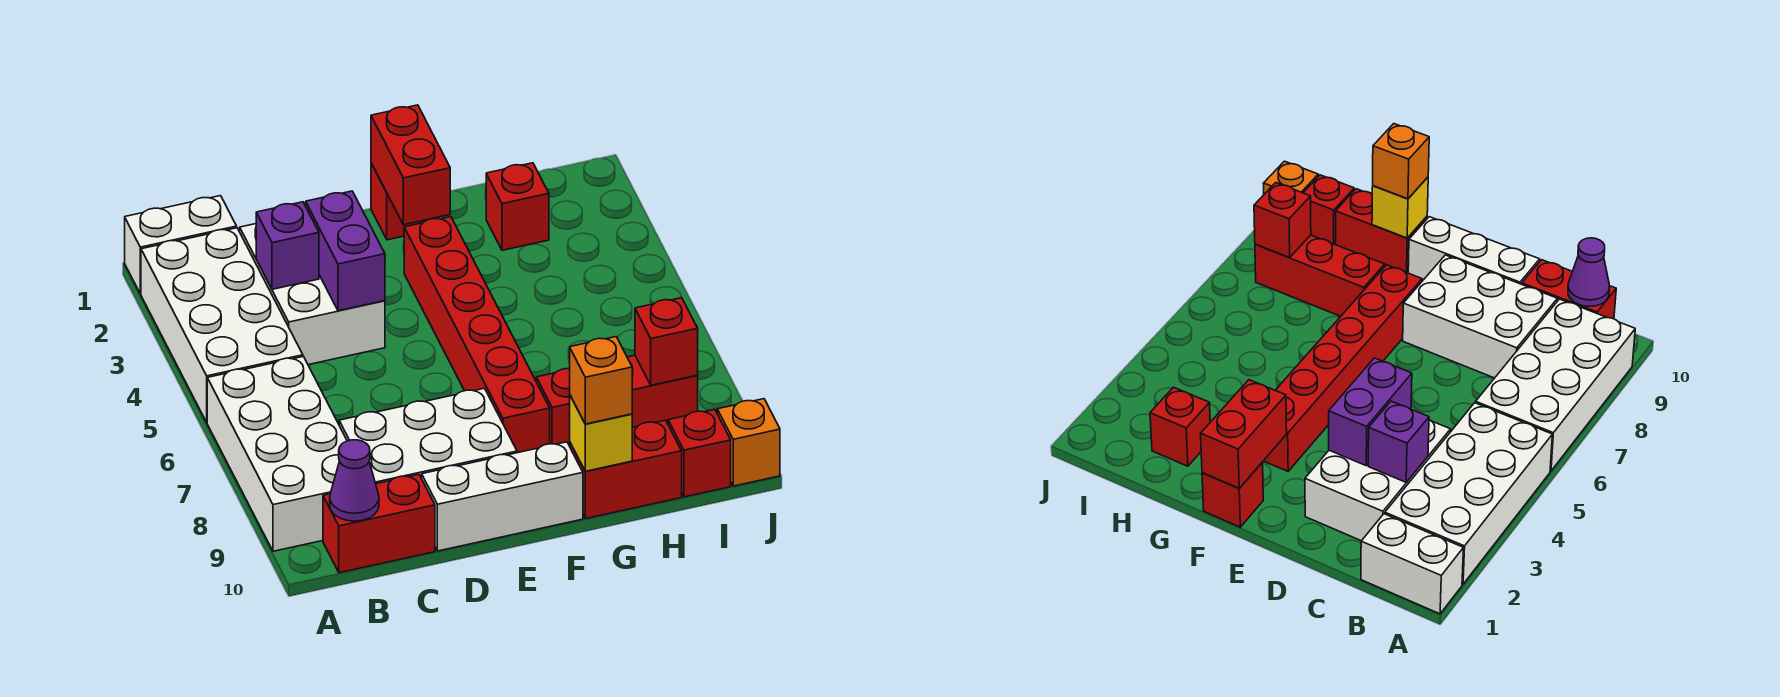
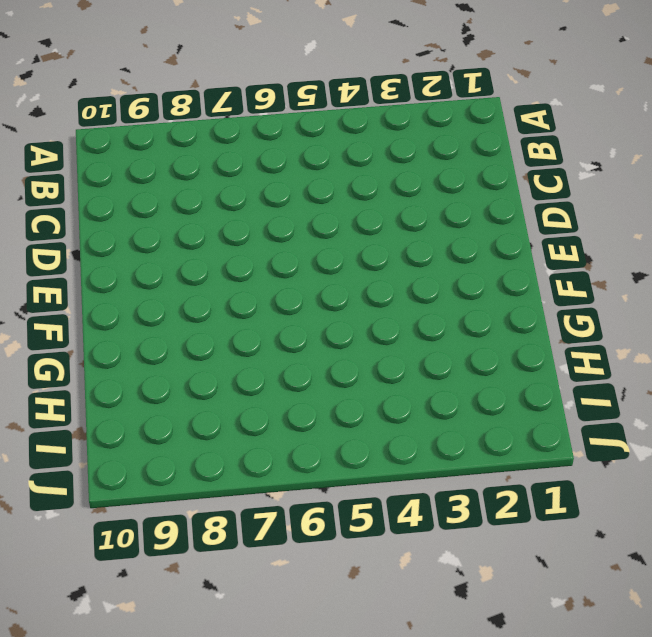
none -> white 1x2 brick [125,196,237,294]
none -> white 2x4 brick [141,228,303,422]
none -> white 2x4 brick [207,357,347,551]

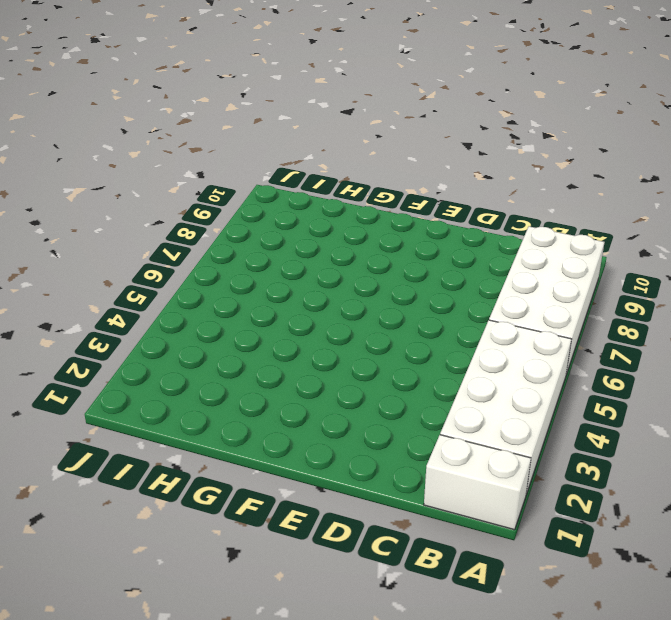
none -> red 1x2 brick [323,474,435,573]
none -> white 2x3 brick [240,224,385,365]
none -> white 2x3 brick [339,388,517,484]

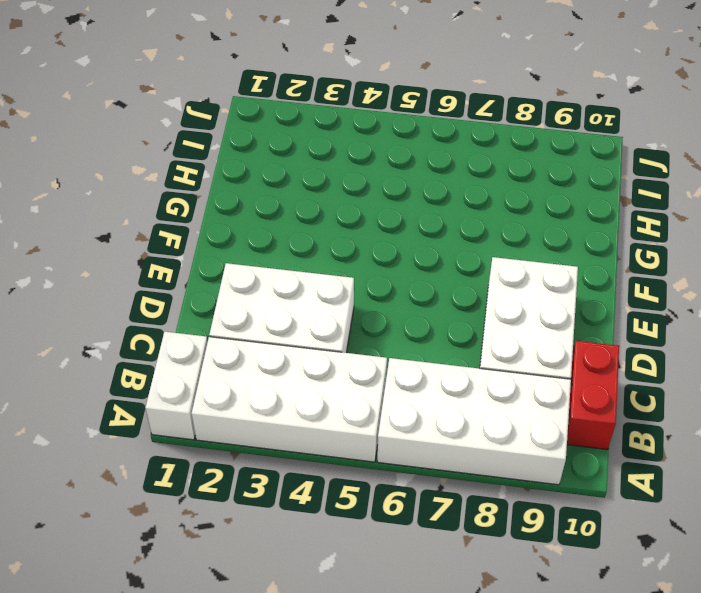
none -> white 1x3 brick [422,442,583,551]
none -> red 1x1 brick [371,163,429,240]
none -> red 1x6 brick [404,217,550,453]

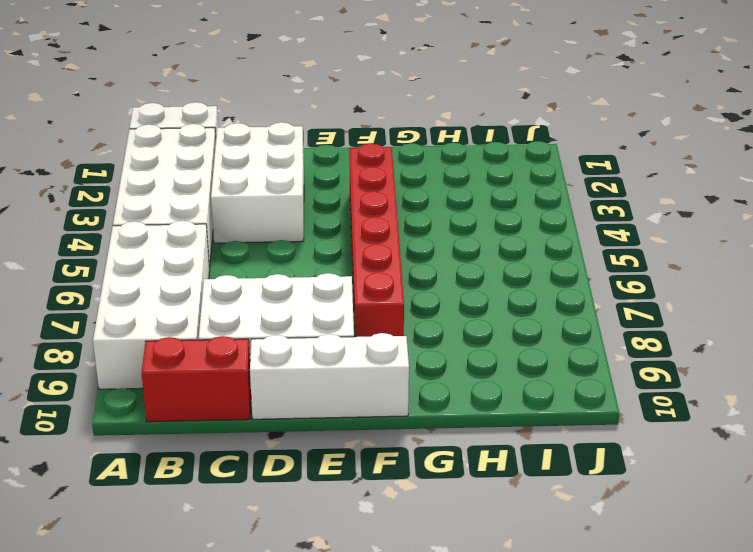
none -> red 1x1 brick [371,163,429,240]
none -> red 1x3 brick [536,355,698,446]
none -> red 1x2 brick [570,420,682,519]

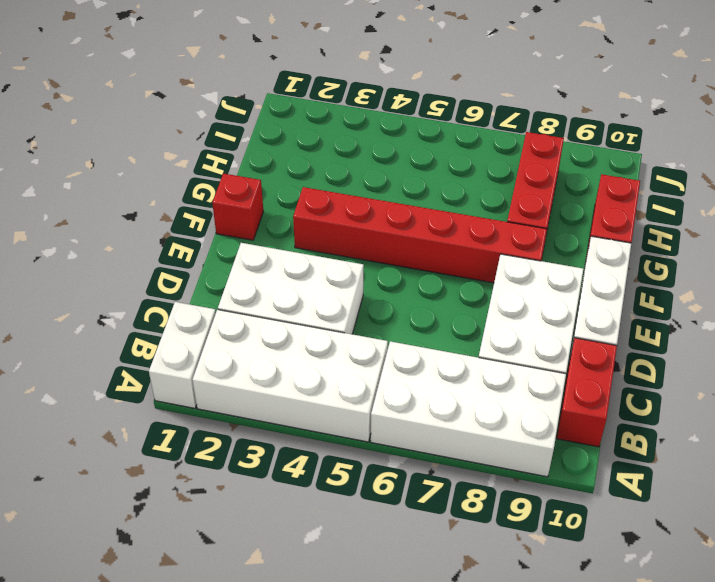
none -> red 1x1 brick [486,163,549,250]
none -> red 1x1 brick [668,409,731,497]
none -> orange 1x1 brick [717,399,780,486]

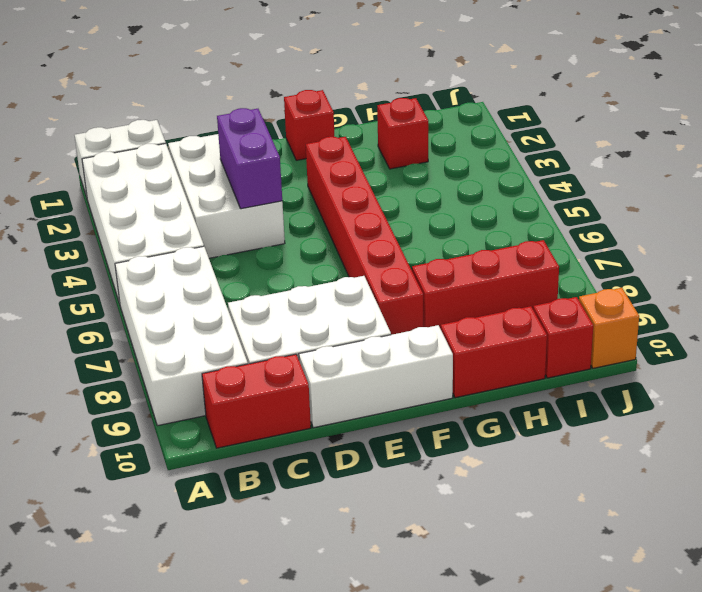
none -> purple 1x1 cone [330,440,379,521]
none -> purple 1x1 brick [256,202,319,289]
none -> red 1x2 brick [371,105,450,225]

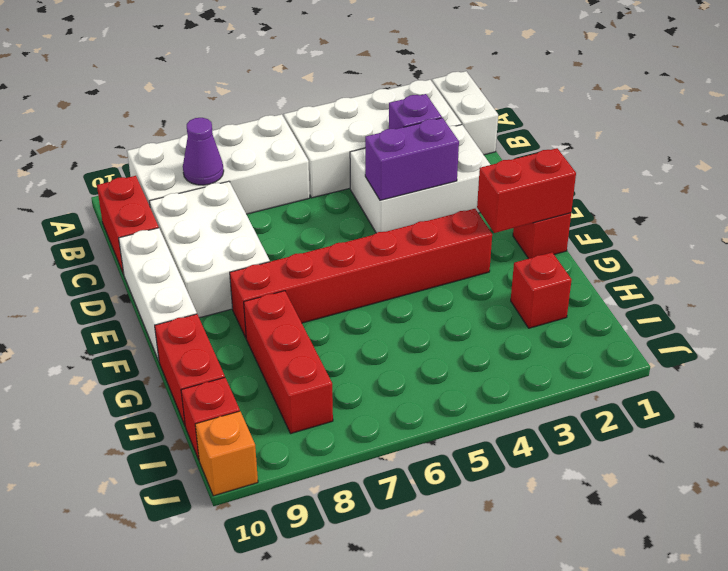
purple 1x1 cone [183,118,224,185] -> purple 1x1 cone moved to [330,440,379,521]
none -> yellow 1x1 brick [570,396,632,471]
none -> red 1x1 brick [635,298,698,385]
none -> orange 1x1 brick [570,337,632,424]

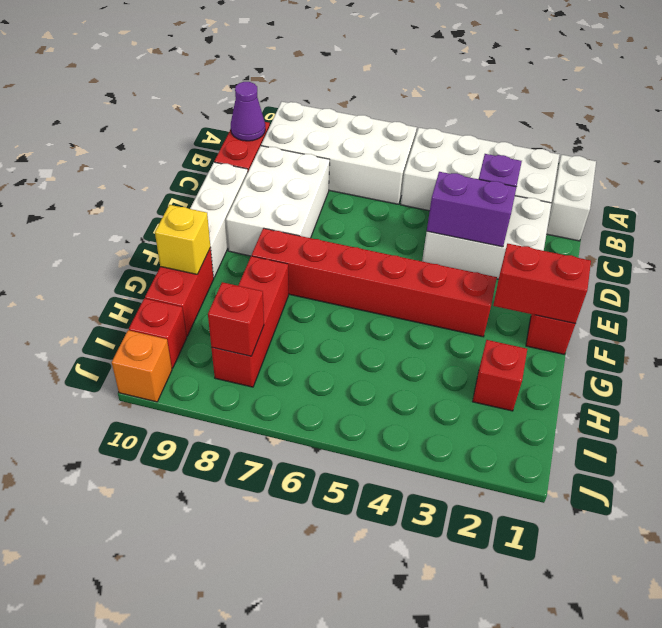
none -> orange 1x1 brick [570,337,632,424]

